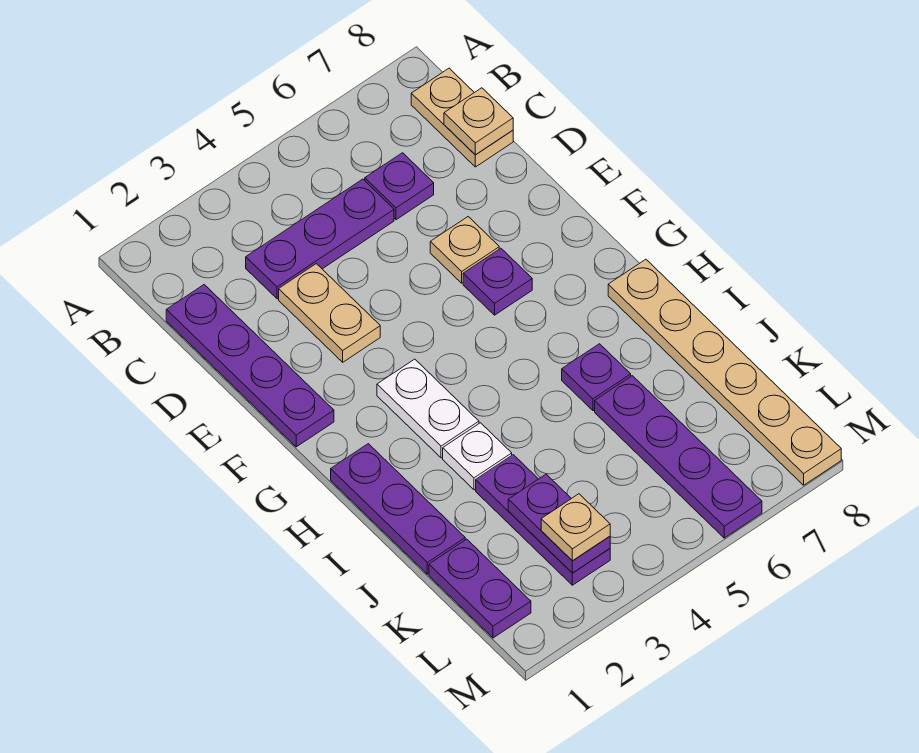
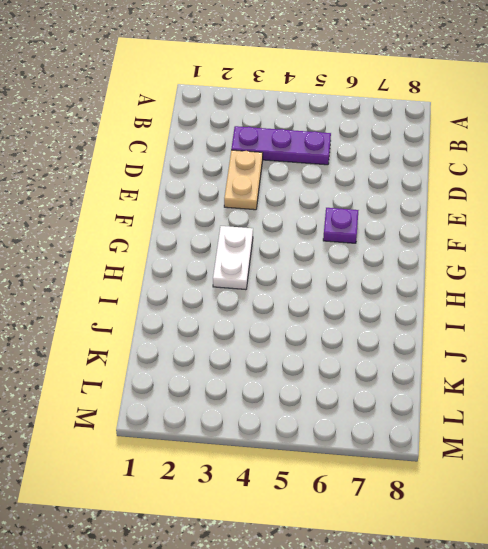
none -> tan 1x2 plate [411,68,513,167]
none -> purple 1x4 plate [166,285,334,447]
none -> purple 1x1 plate [365,153,434,220]

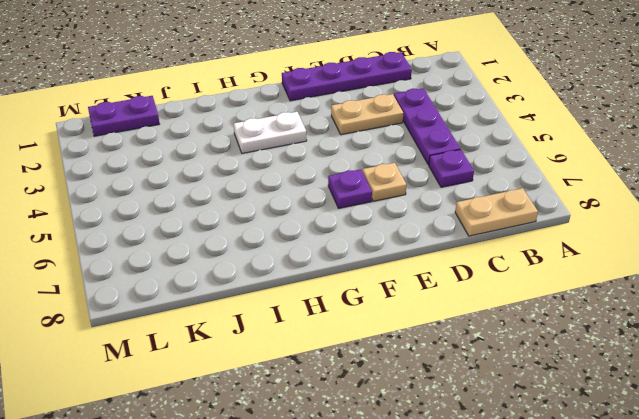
none -> purple 1x3 plate [331,444,465,574]
none -> tan 1x6 plate [608,259,841,485]
none -> white 1x1 plate [443,423,512,490]

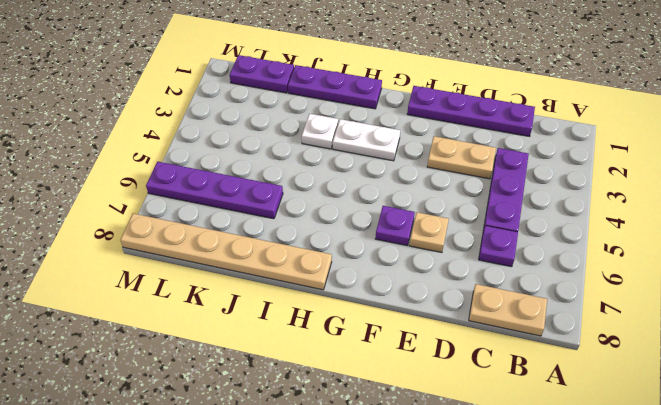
none -> purple 1x1 plate [562,344,631,411]
none -> purple 1x3 plate [476,455,610,585]
none -> tan 1x1 plate [444,88,513,155]

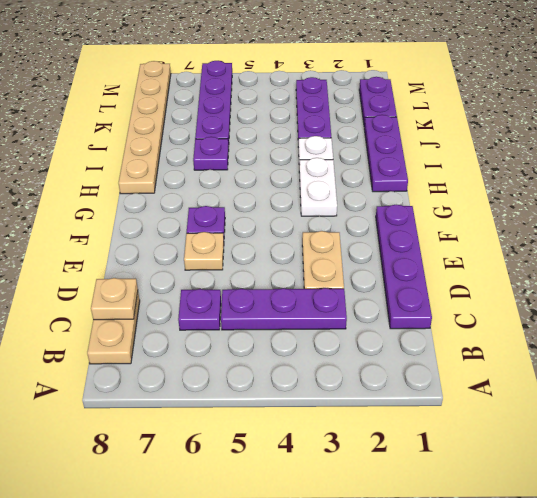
none -> purple 1x2 plate [508,474,610,573]
none -> tan 1x1 plate [541,494,610,561]

